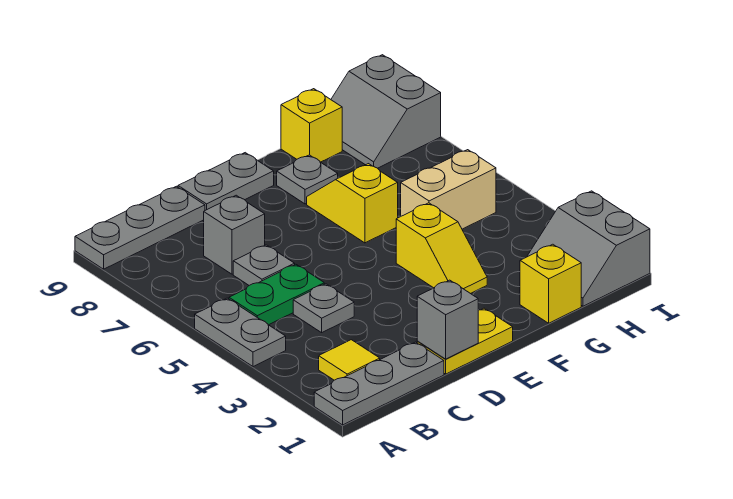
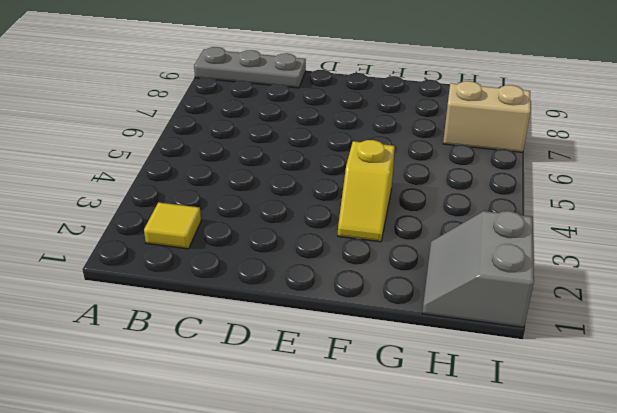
tan 1x2 brick [443,81,531,152] -> tan 1x2 brick moved to [401,150,496,229]
none -> grey 1x3 plate [314,342,444,425]
none -> grey 1x2 plate [195,298,286,367]
none -> green 1x2 plate [229,264,324,325]

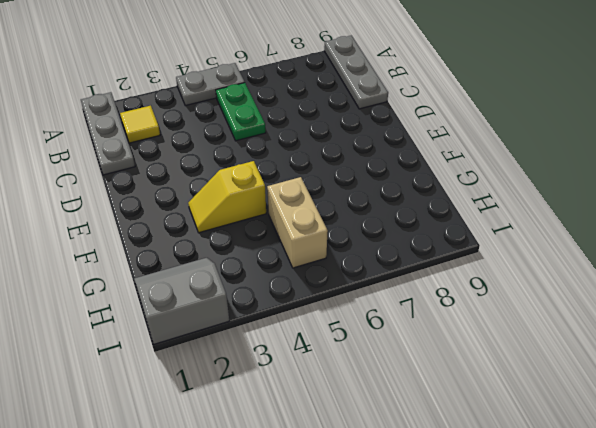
none -> grey 1x1 plate [293,284,354,333]
none -> grey 1x1 plate [233,245,295,285]
none -> grey 1x1 brick [204,195,265,274]

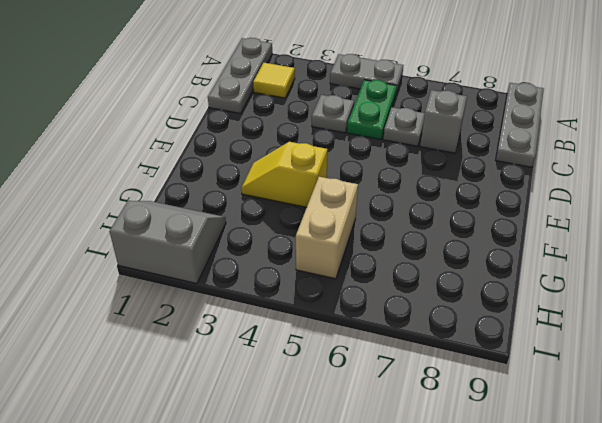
none -> yellow 1x2 plate [417,308,513,374]
none -> grey 1x2 plate [178,153,274,210]
none -> yellow 1x2 slope [307,164,398,243]

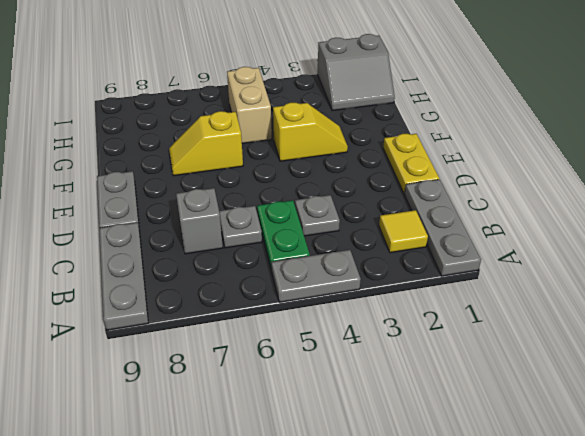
none -> grey 1x1 plate [277,155,338,204]
none -> yellow 1x1 brick [520,244,581,323]
none -> yellow 1x1 brick [281,89,342,162]

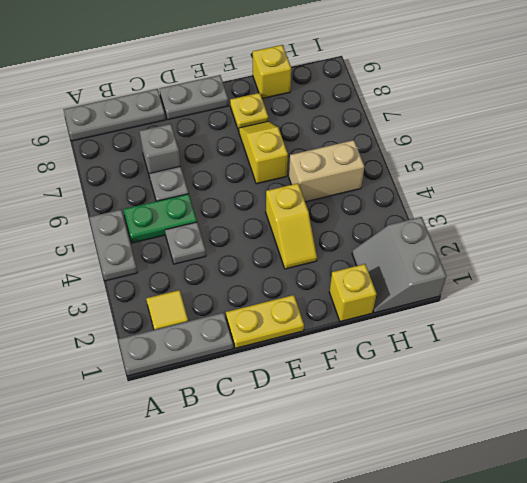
yellow 1x1 plate [230,93,268,131] -> grey 1x1 plate [277,155,338,204]
none -> grey 2x2 slope [331,55,441,168]
none -> grey 1x1 brick [417,280,478,359]

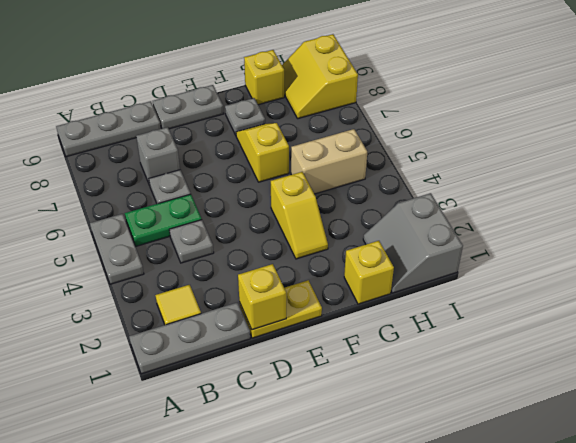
yellow 1x1 brick [238,264,286,330] -> grey 1x1 brick [417,280,478,359]
yellow 2x2 slope [282,34,358,119] -> grey 2x2 slope [331,55,441,168]

